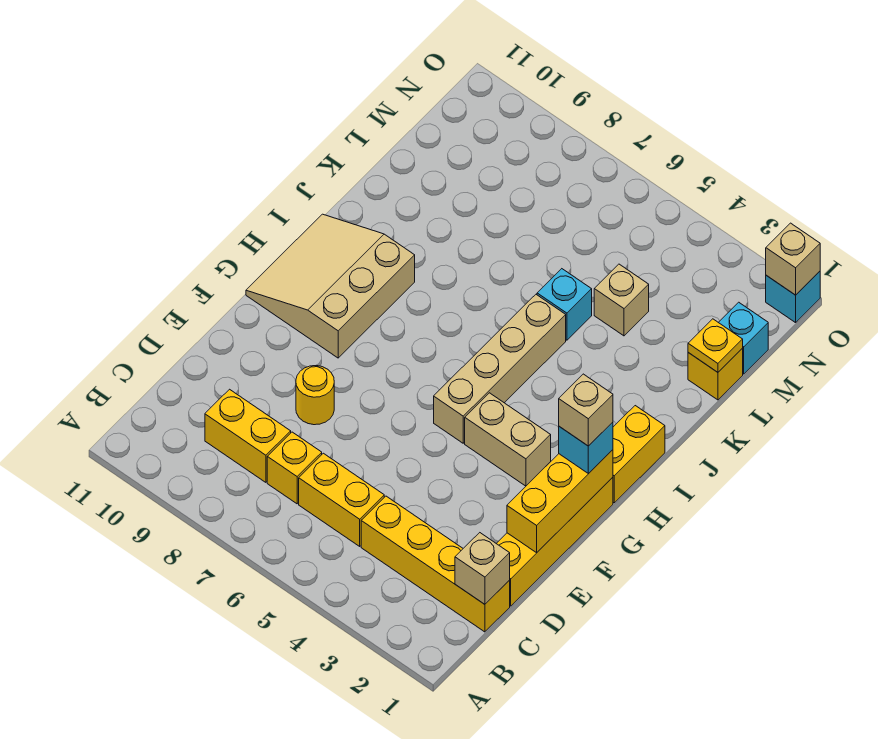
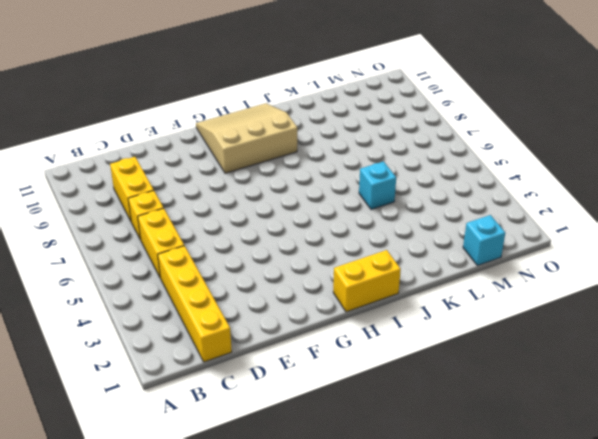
none -> yellow 1x4 brick [496,477,613,606]
none -> yellow 1x1 round brick [296,366,334,425]
none -> tan 1x2 brick [465,393,551,486]

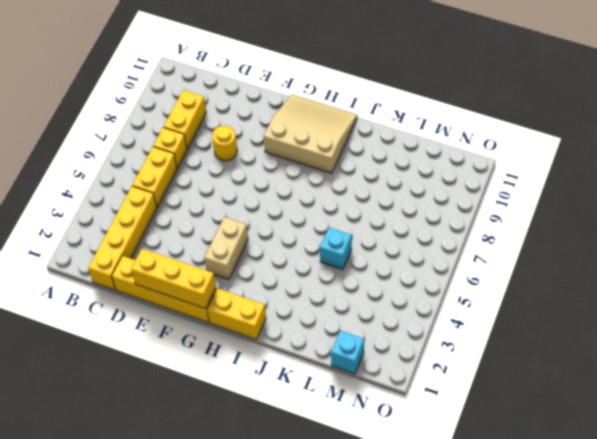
none -> tan 1x4 brick [434,295,566,443]
none -> yellow 1x1 brick [688,349,743,400]
none -> tan 1x1 brick [594,264,649,336]

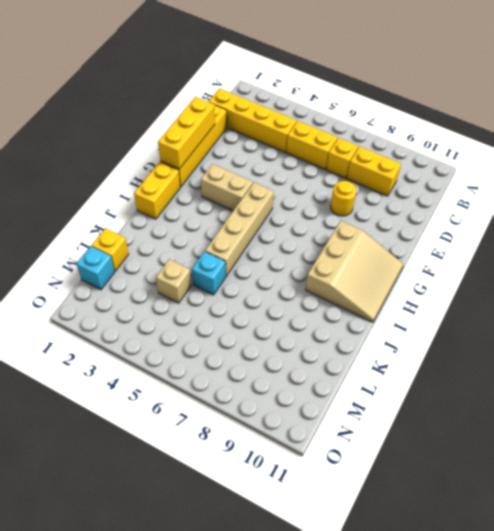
none -> cyan 1x1 brick [766,271,820,323]
none -> tan 1x1 brick [455,533,510,604]
none -> yellow 1x1 plate [688,319,743,372]

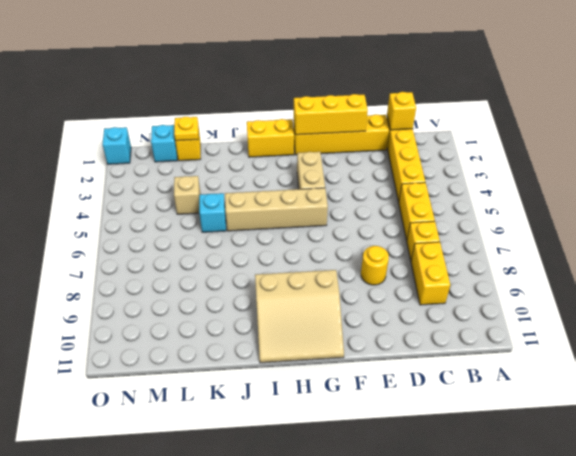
yellow 1x1 brick [387,92,416,130] -> tan 1x1 brick [455,533,510,604]
none -> tan 1x1 brick [766,223,820,295]
none -> cyan 1x1 brick [559,422,613,474]
none -> tan 1x1 brick [559,374,613,446]

